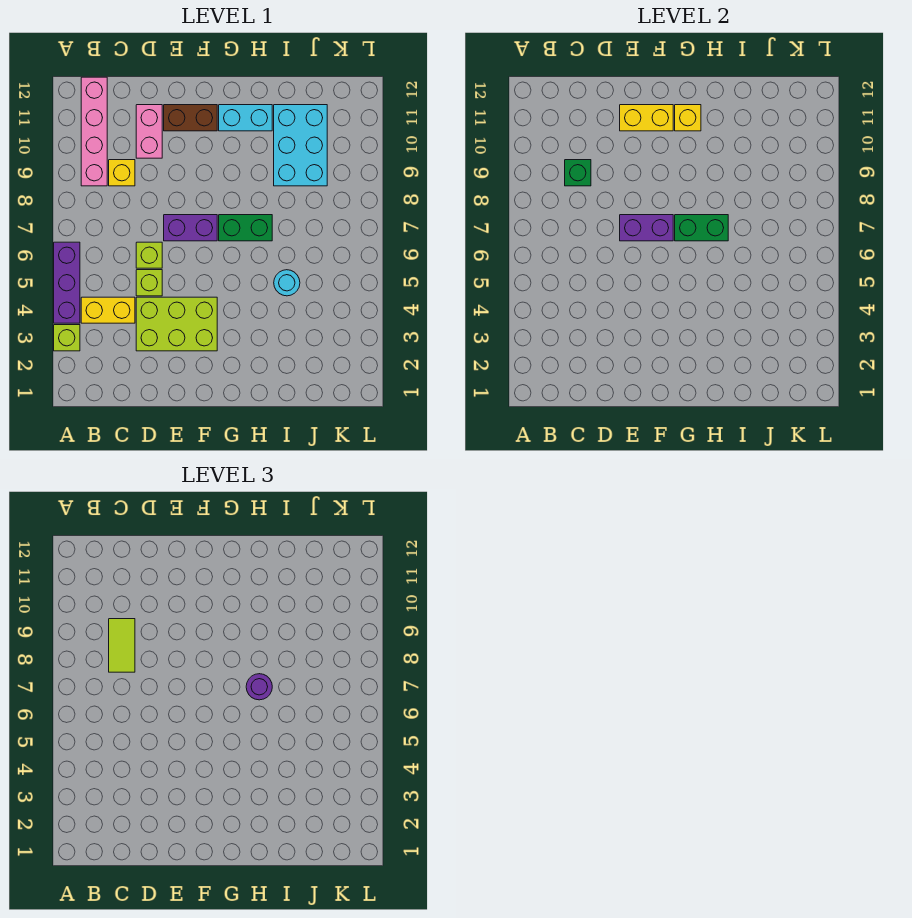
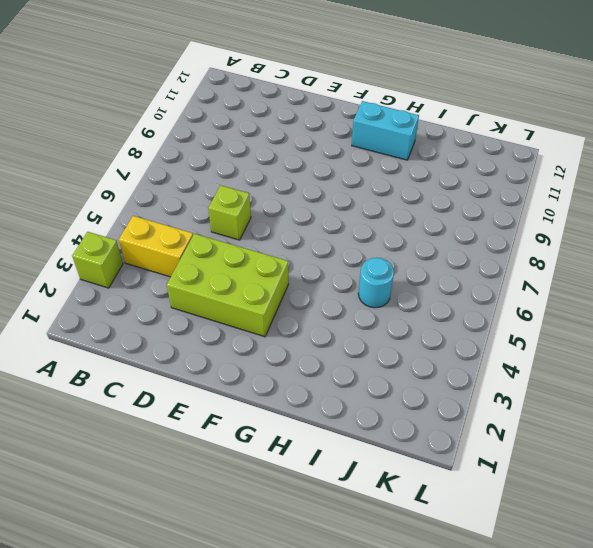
none -> purple 1x3 brick [54,242,80,323]
none -> pink 1x4 brick [81,77,107,186]
none -> yellow 1x1 brick [109,160,135,186]

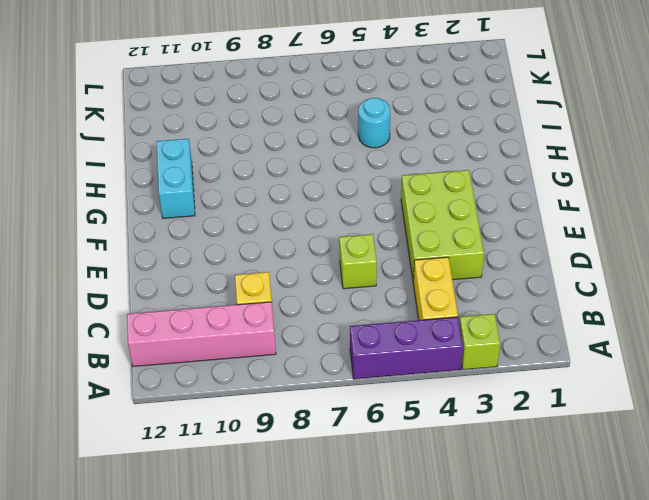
none -> lime 1x1 brick [136,270,162,296]
none -> pink 1x2 brick [136,105,162,158]
none -> purple 1x2 brick [164,215,217,241]

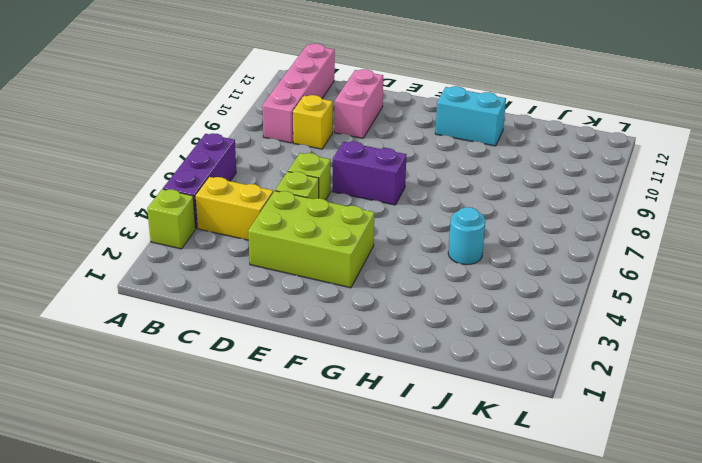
none -> brown 1x2 brick [164,105,217,131]
none -> green 1x2 brick [219,215,272,241]
none -> cyan 2x3 brick [274,105,327,186]

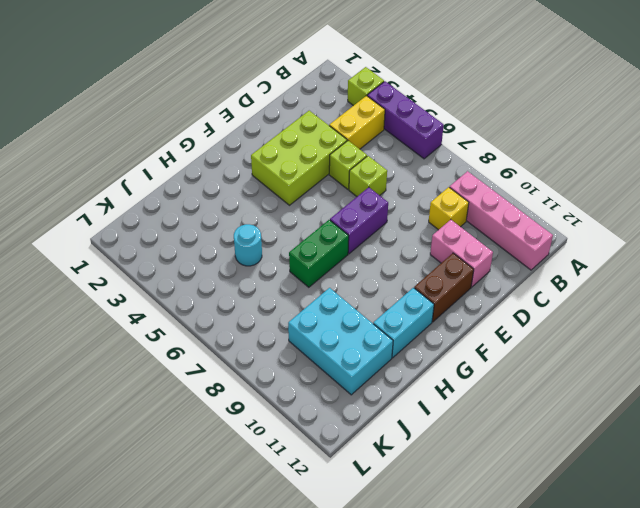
none -> green 1x1 brick [565,160,591,186]
none -> purple 1x2 brick [620,215,673,241]
none -> yellow 1x2 brick [620,105,673,131]

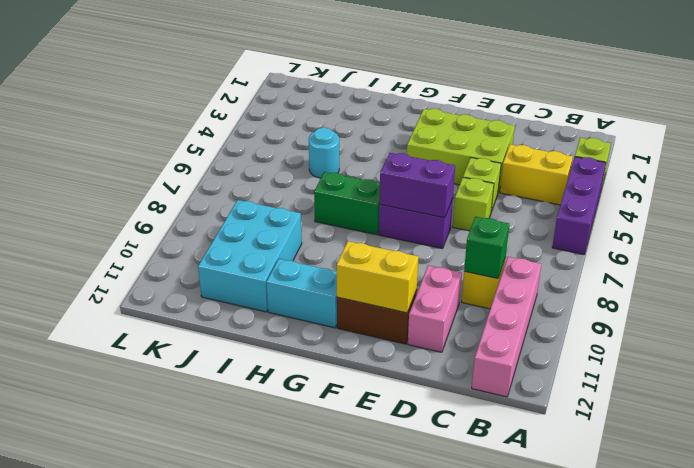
none -> green 1x2 brick [675,215,728,241]
none -> yellow 1x1 brick [675,105,701,131]
none -> lime 1x2 tile [109,619,135,672]

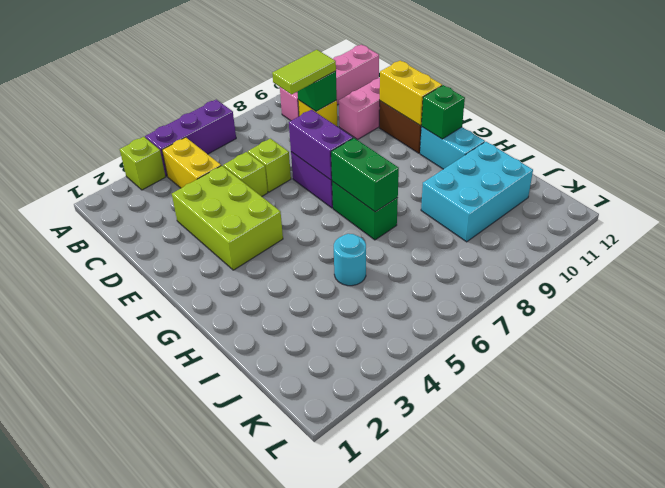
green 1x1 brick [421,85,465,139] -> yellow 1x1 brick [675,105,701,131]
none -> purple 1x1 round brick [246,674,272,700]

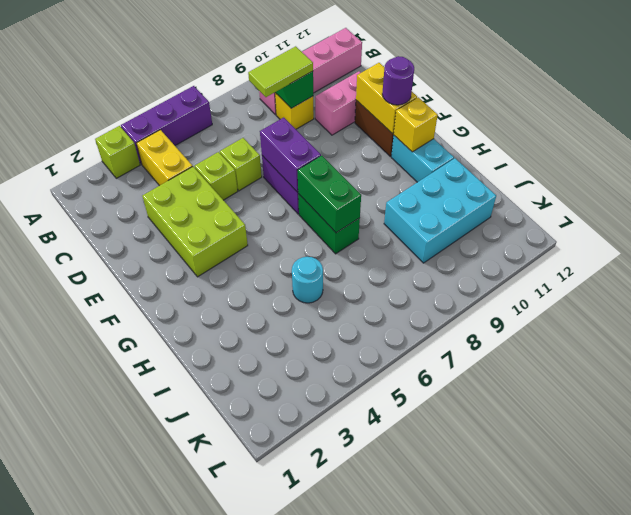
purple 1x1 round brick [382,56,414,105] -> purple 1x1 round brick moved to [246,674,272,700]

